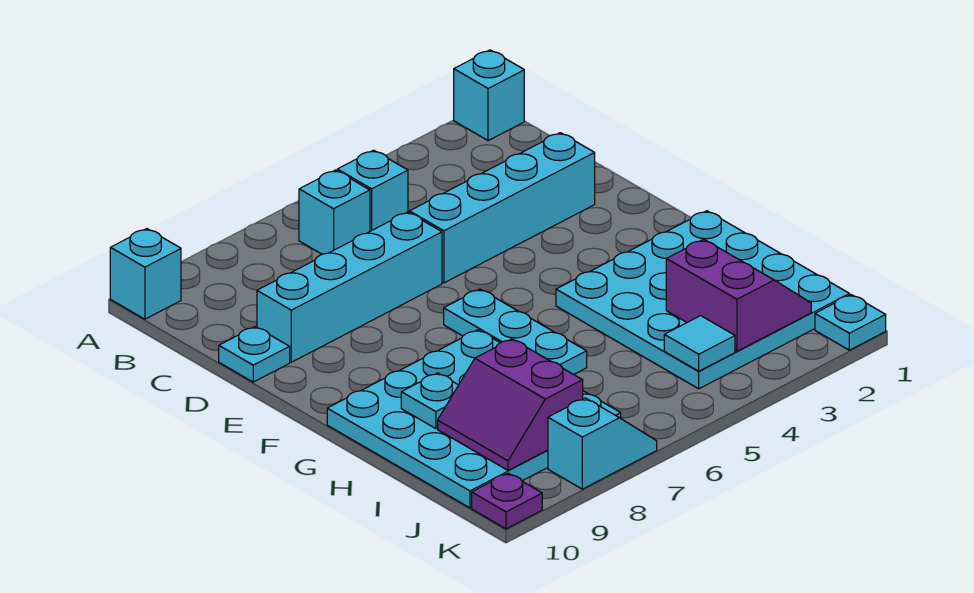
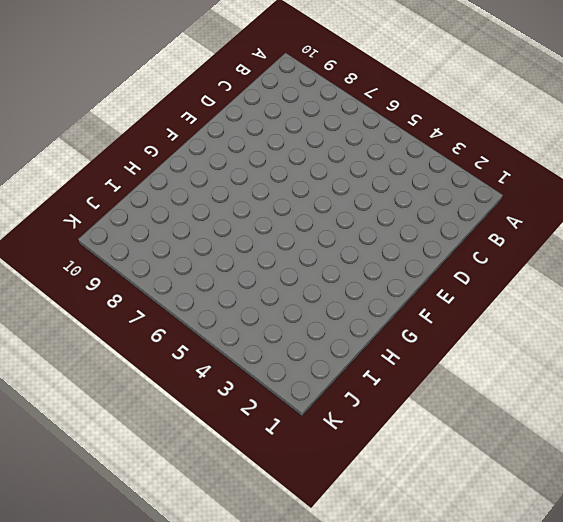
none -> cyan 1x1 brick [454,50,524,141]
none -> cyan 1x1 brick [110,229,181,319]
none -> cyan 1x1 brick [337,150,408,231]

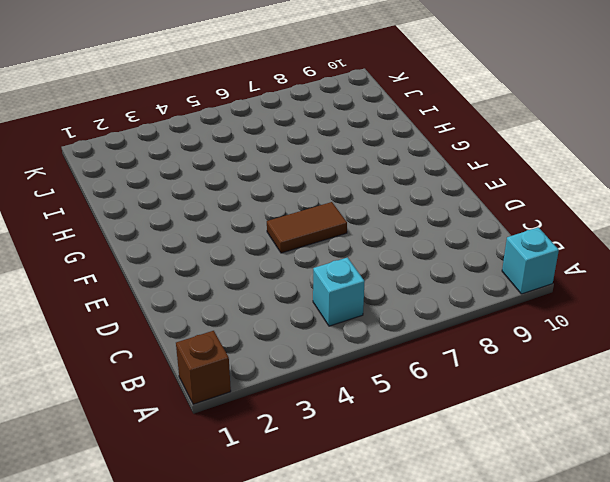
brown 1x1 brick [176,331,231,404] -> cyan 1x1 brick [454,50,524,141]
brown 1x2 tile [267,202,347,253] -> none
none -> cyan 1x1 brick [299,170,370,254]
none -> cyan 1x4 brick [410,133,595,283]
none -> cyan 1x4 brick [257,212,442,362]

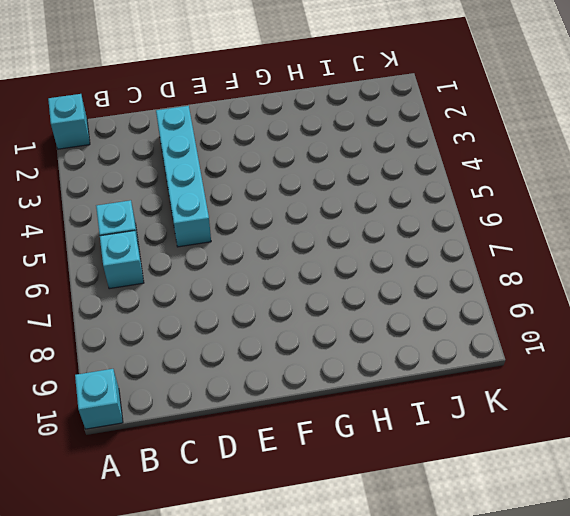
none -> cyan 1x4 brick [257,212,442,362]
none -> cyan 1x1 plate [219,327,290,382]
none -> cyan 1x3 plate [444,289,587,375]

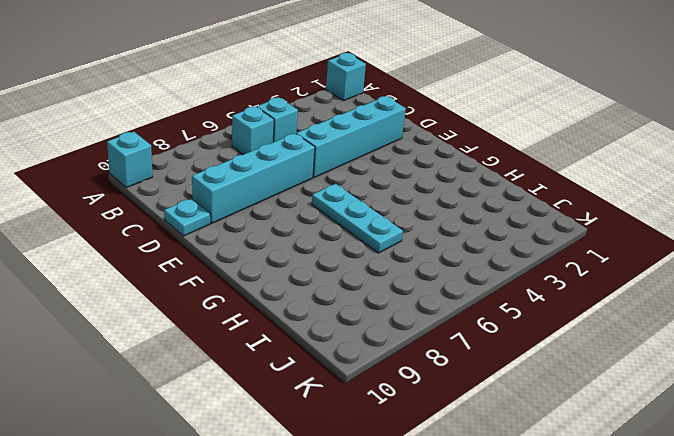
none -> cyan 4x4 plate [556,211,850,389]
none -> cyan 4x4 plate [327,330,621,508]
none -> cyan 1x1 plate [815,295,886,350]

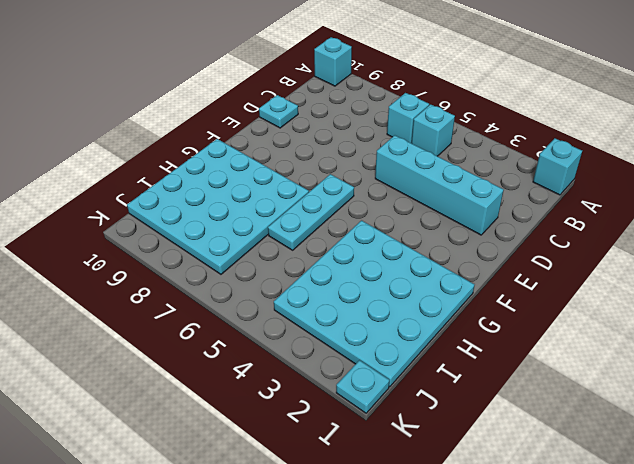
none -> cyan 1x4 brick [257,212,442,362]
none -> cyan 1x2 slope [548,398,657,489]
none -> purple 1x1 plate [472,473,542,529]

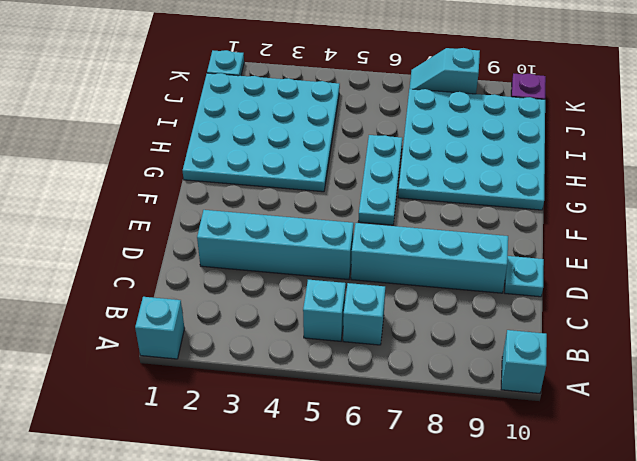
none -> cyan 1x1 plate [401,373,458,429]
none -> purple 2x2 slope [666,239,811,351]
none -> purple 2x2 slope [438,339,583,470]

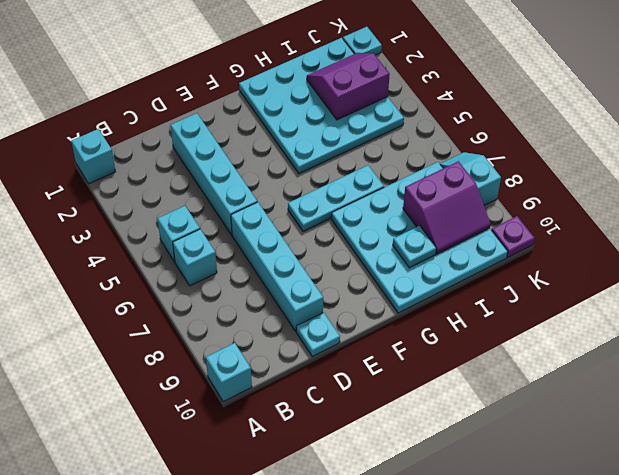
none -> cyan 1x1 tile [664,316,735,371]

